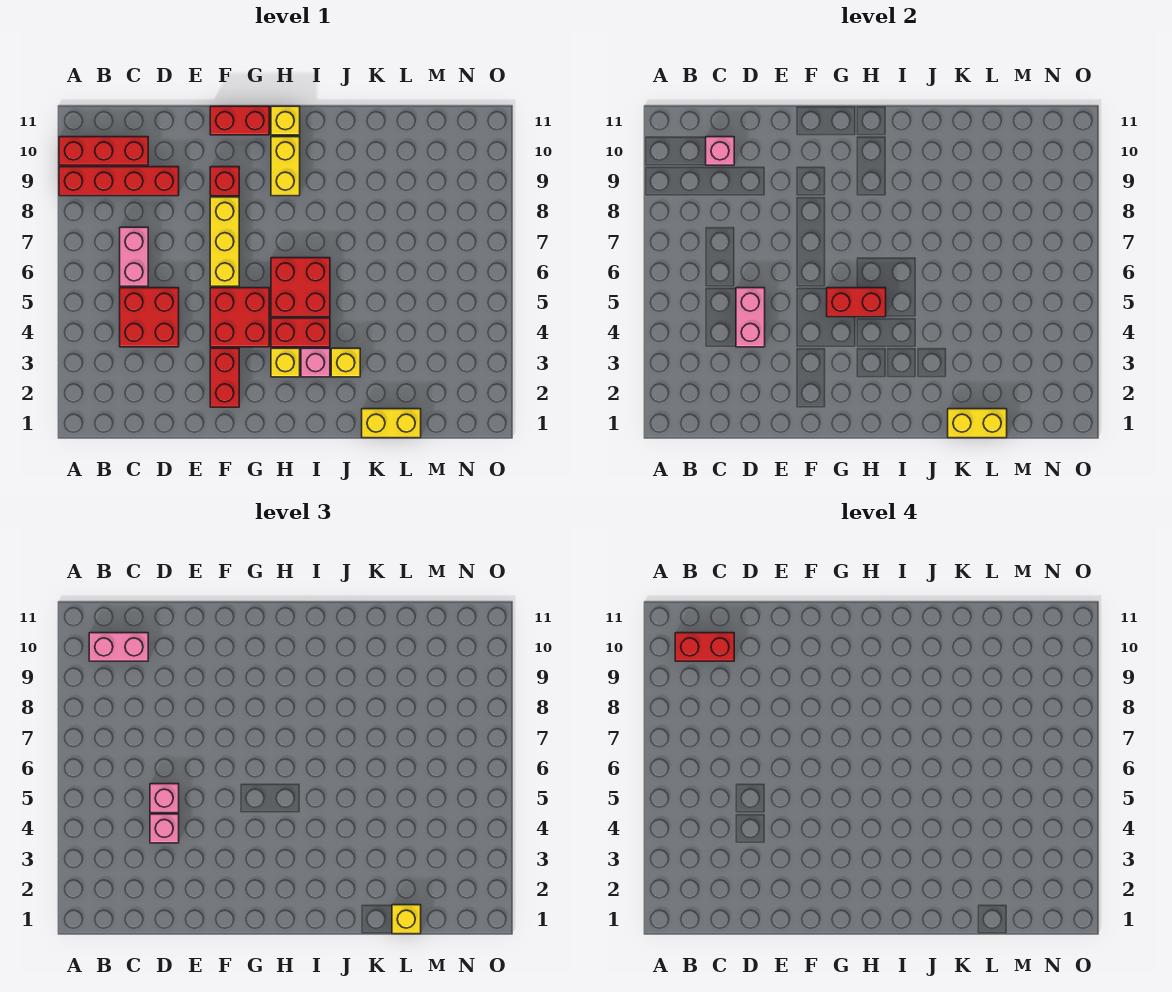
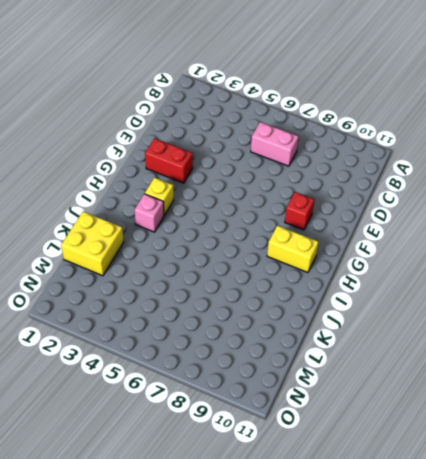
yellow 2x2 brick [61,211,124,276] -> yellow 1x2 brick [362,409,421,438]
none -> red 1x4 brick [59,167,179,196]
none -> red 1x3 brick [59,137,148,165]
none -> red 2x2 brick [120,288,179,347]

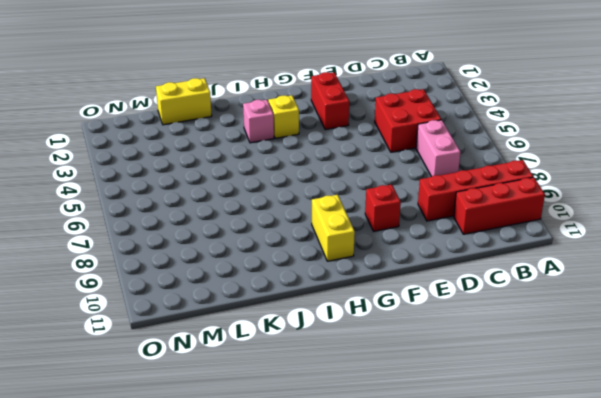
none -> red 2x2 brick [210,288,269,347]
none -> yellow 1x3 brick [210,197,239,286]
none -> red 1x2 brick [210,106,269,135]

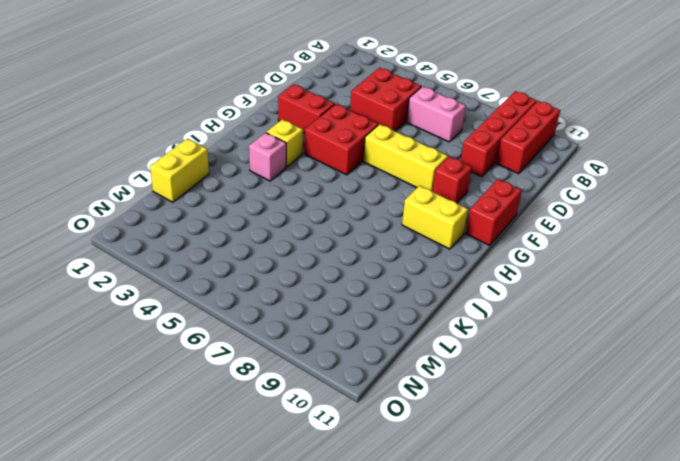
none -> red 1x2 brick [271,318,330,347]
none -> red 2x2 brick [271,258,330,317]
none -> yellow 1x1 brick [271,106,300,135]

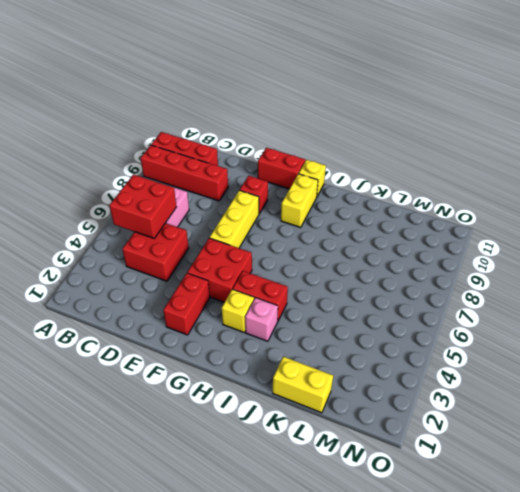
red 2x2 brick [109,175,176,238] -> red 2x2 brick moved to [271,258,330,317]
none -> yellow 1x1 brick [331,348,360,377]
none -> pink 1x1 brick [706,137,734,165]
none -> pink 1x2 brick [736,288,765,347]

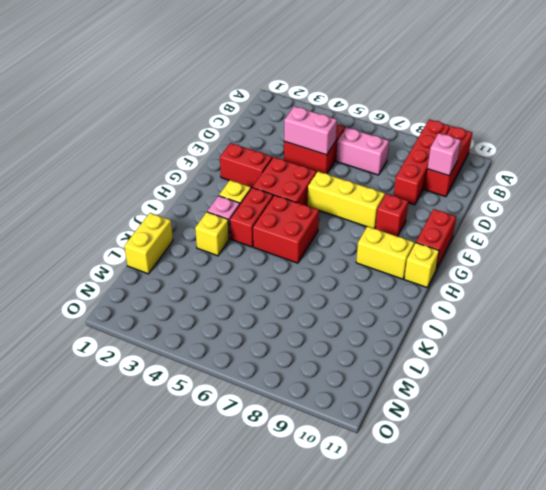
none -> red 1x2 brick [827,288,886,317]
none -> yellow 1x2 brick [948,409,1007,438]
none -> pink 1x2 brick [89,633,148,661]

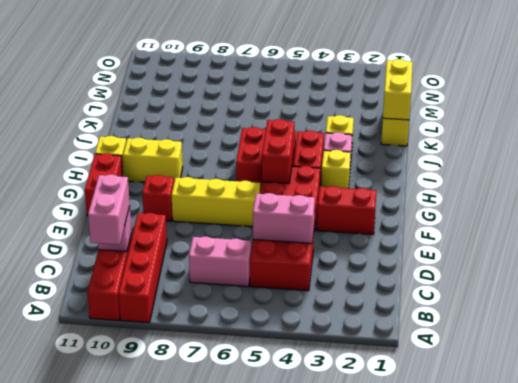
none -> pink 1x1 brick [150,814,179,843]
none -> pink 1x1 brick [150,784,179,813]
none -> yellow 1x1 brick [392,905,421,934]

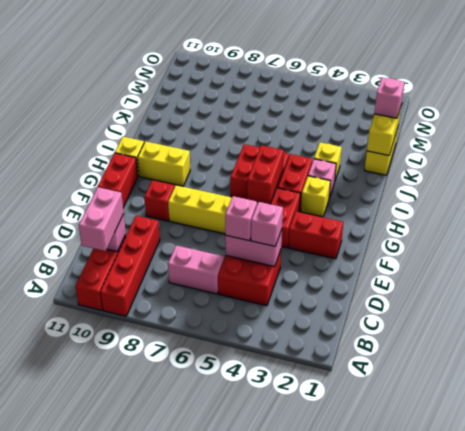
pink 1x1 brick [374,78,404,118] -> yellow 1x1 brick [392,905,421,934]
none -> red 1x2 brick [675,633,734,661]

